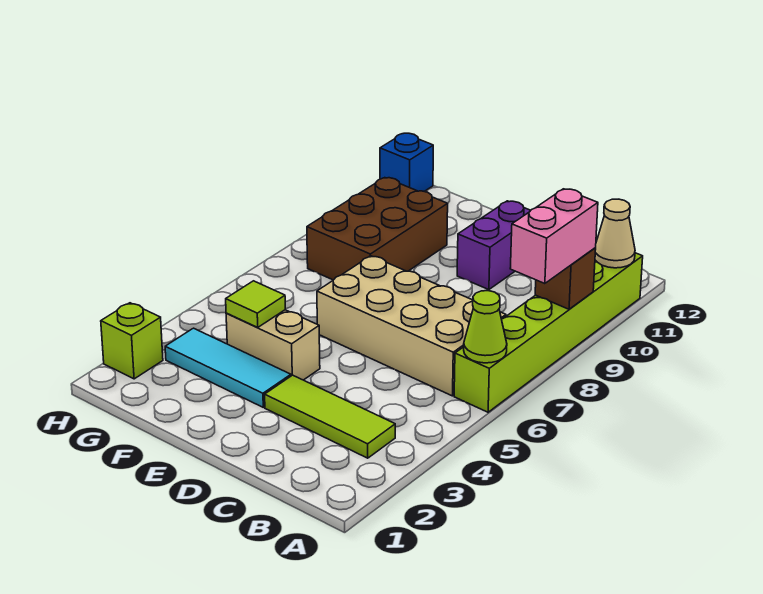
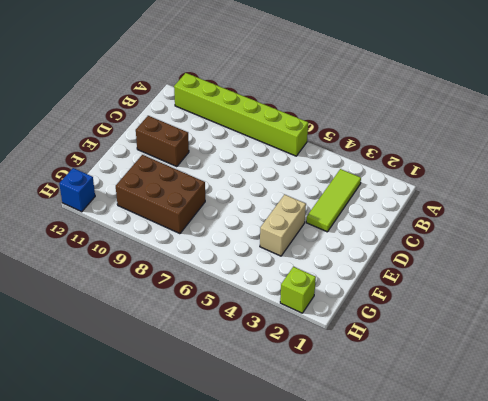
brown 1x2 brick [136,116,189,167] -> purple 1x2 brick [457,201,531,290]
none -> tan 2x4 brick [317,256,506,396]
none -> cyan 1x3 tile [165,328,291,407]
none -> lime 1x1 cone [464,291,507,363]

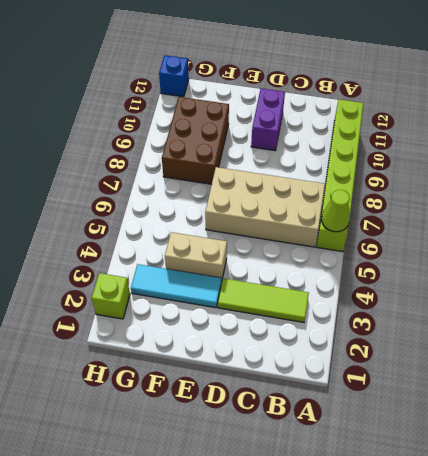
none -> brown 1x1 brick [535,248,596,309]
none -> tan 1x1 cone [595,199,635,268]
none -> lime 1x1 tile [226,281,285,328]

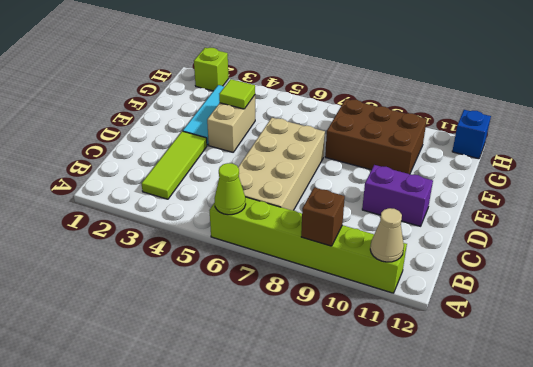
none -> pink 1x2 brick [510,189,598,284]

